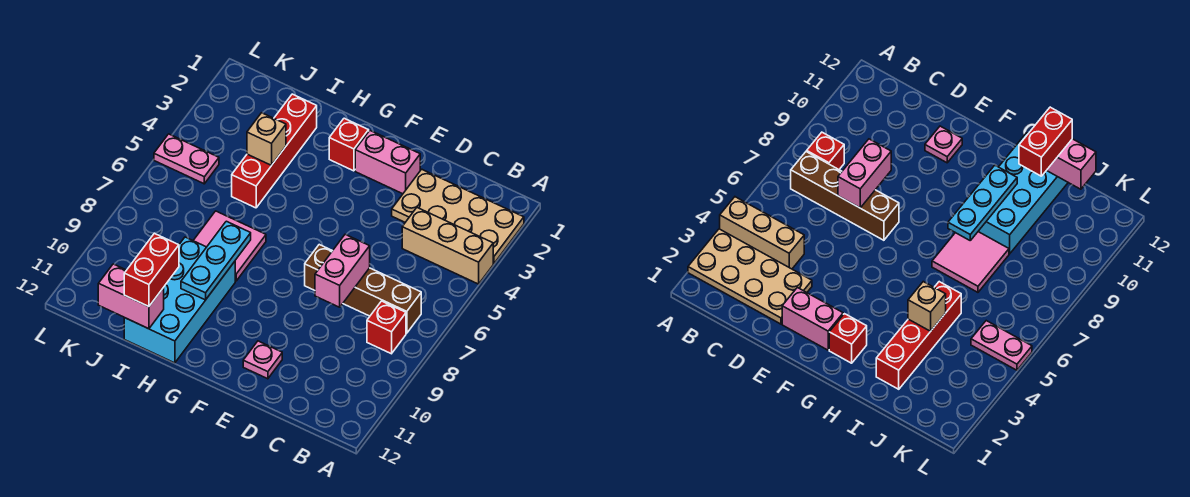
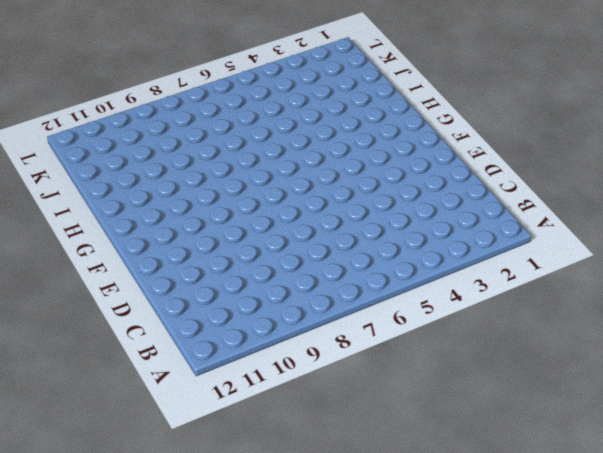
none -> tan 2x4 plate [392,169,524,264]
none -> tan 1x3 brick [402,208,493,284]
none -> brown 1x4 brick [305,245,421,333]

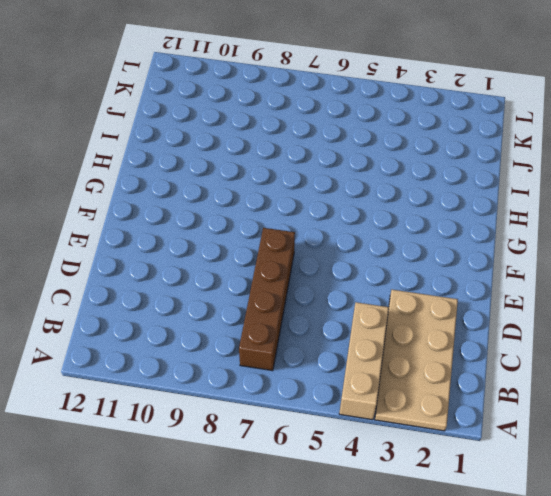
none -> red 1x1 brick [367,301,406,354]
none -> pink 1x2 brick [355,131,420,194]
none -> pink 1x1 plate [243,341,282,379]

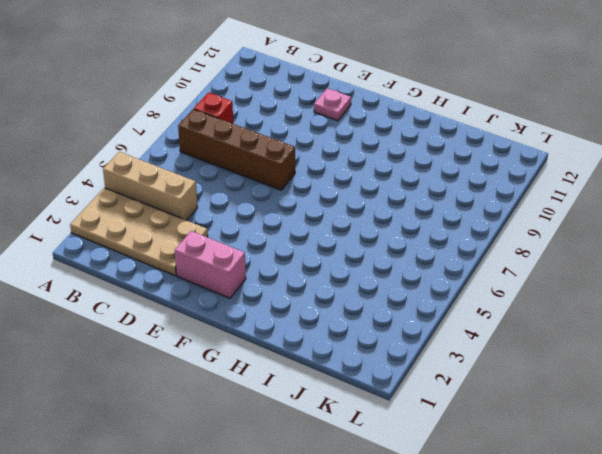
none -> red 1x1 brick [329,118,369,171]
none -> pink 2x2 tile [193,211,266,281]
none -> cyan 2x4 brick [124,237,235,363]

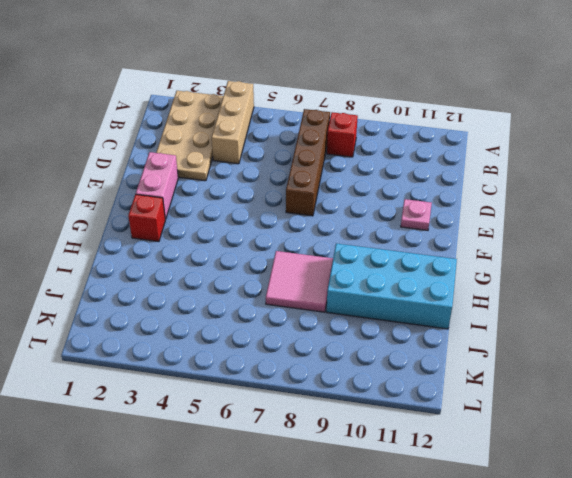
none -> red 1x4 brick [232,94,317,208]
none -> pink 1x2 plate [154,134,219,184]
none -> pink 1x2 brick [315,234,370,307]

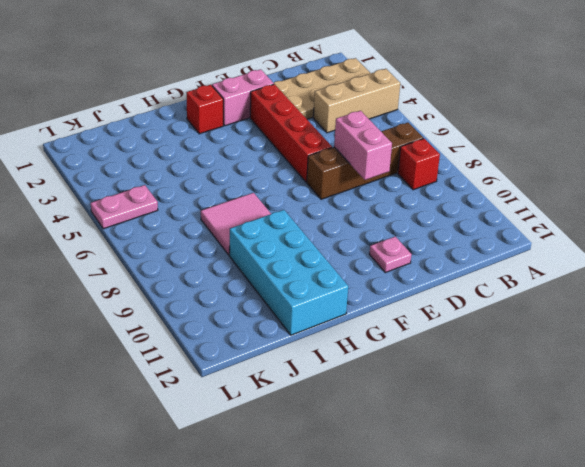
red 1x4 brick [250,84,332,182] -> red 1x4 brick moved to [232,94,317,208]
none -> cyan 1x3 plate [181,221,251,300]
none -> tan 1x1 brick [247,113,286,166]
none -> pink 1x2 brick [98,264,164,329]

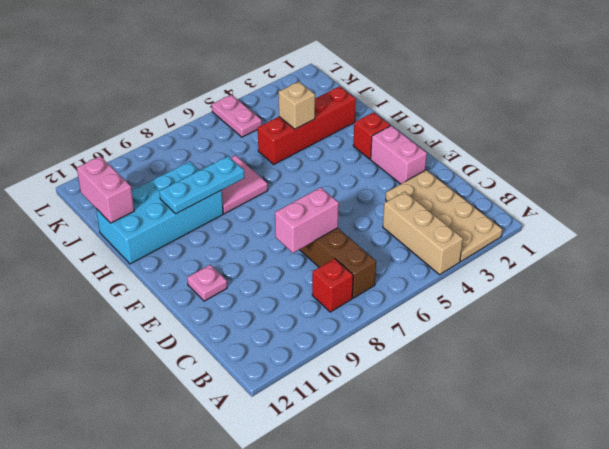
none -> red 1x2 brick [124,233,179,307]

